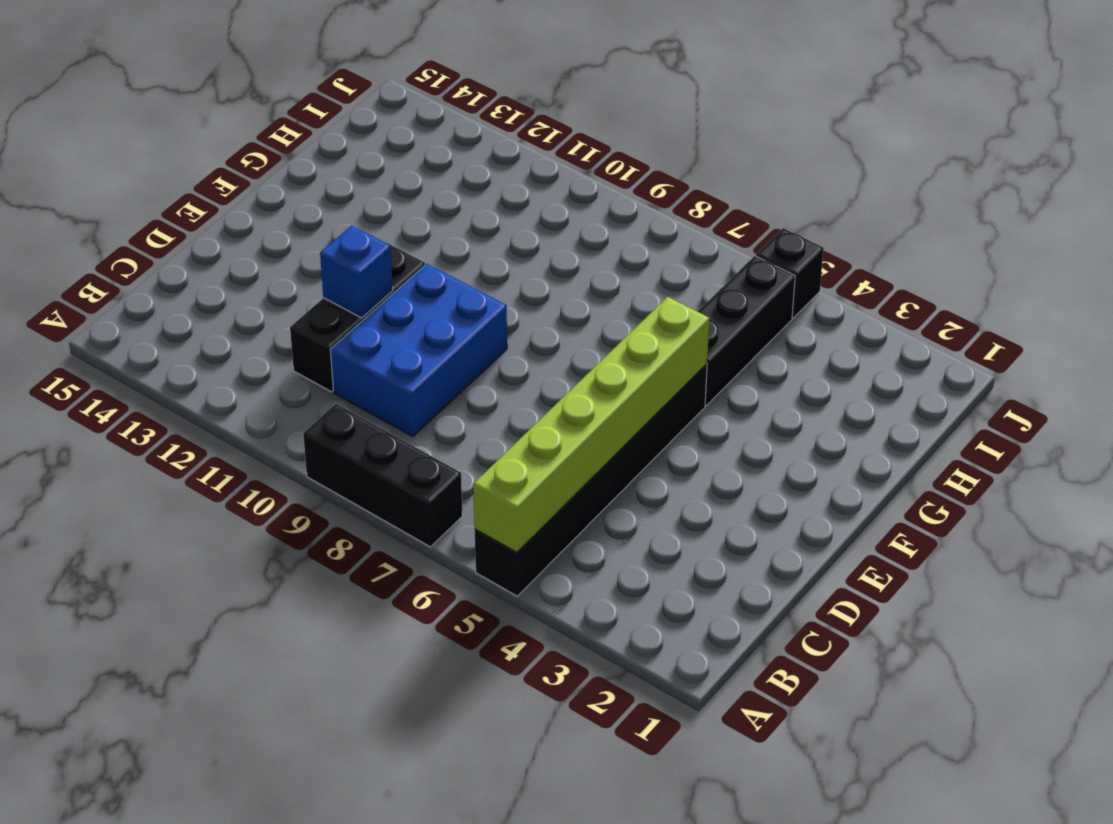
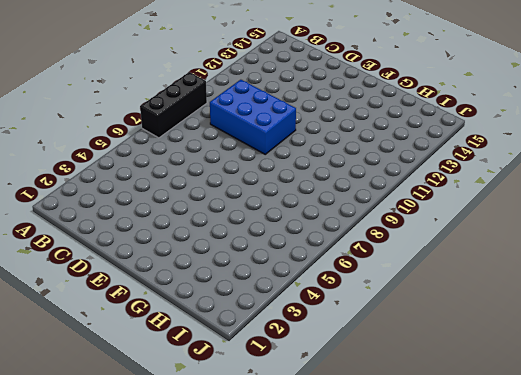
none -> black 1x6 brick [475,364,707,596]
none -> black 1x3 brick [290,243,425,392]

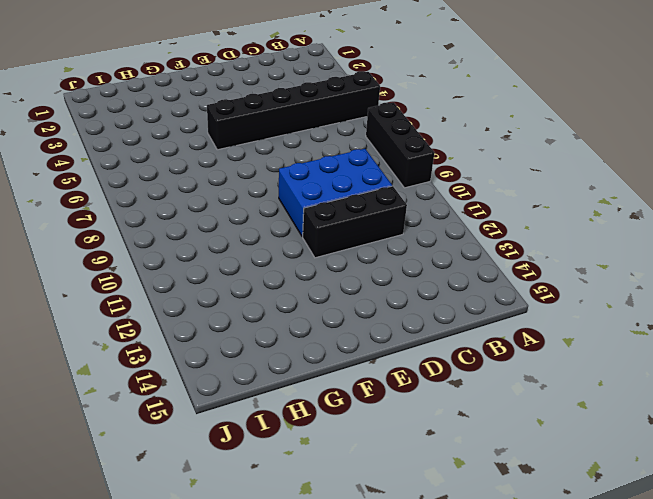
none -> black 1x3 brick [698,256,795,406]
none -> black 1x1 brick [756,228,824,318]

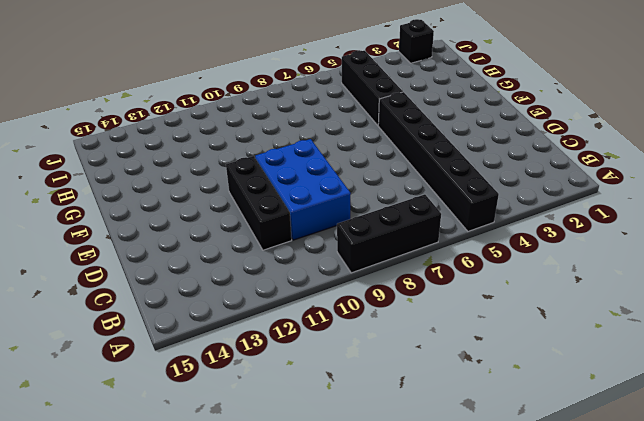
black 1x1 brick [399,19,434,63] -> black 1x1 brick moved to [756,228,824,318]
none -> lime 1x6 brick [473,297,709,552]
none -> blue 1x1 brick [320,225,393,318]

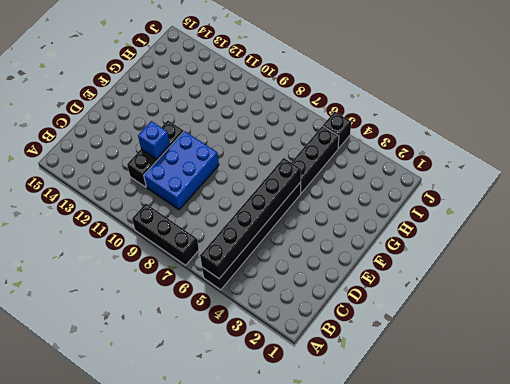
black 1x6 brick [200,158,301,279] -> lime 1x6 brick [473,297,709,552]

